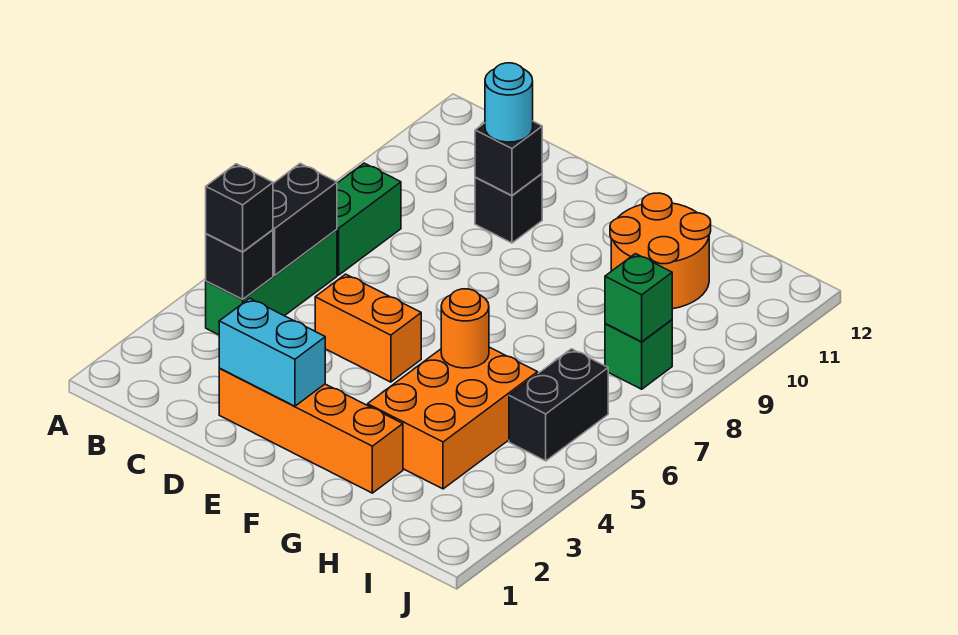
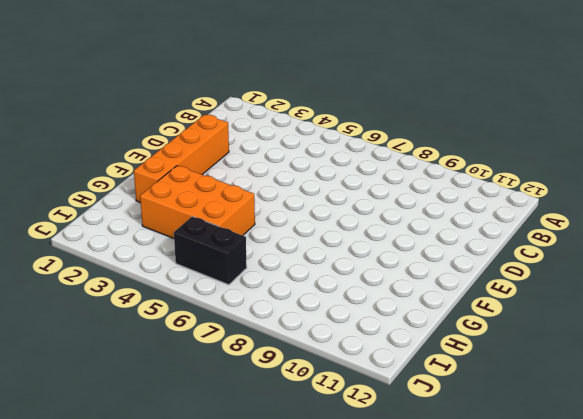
none -> green 1x3 brick [206,230,337,335]
none -> green 1x2 brick [337,163,401,275]
none -> orange 1x2 brick [315,274,421,382]

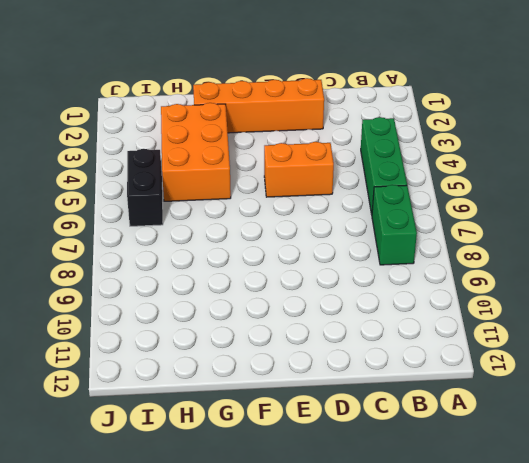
none -> black 1x1 brick [475,174,542,243]
none -> orange 2x2 round brick [610,193,711,309]
none -> green 1x1 brick [605,320,672,389]

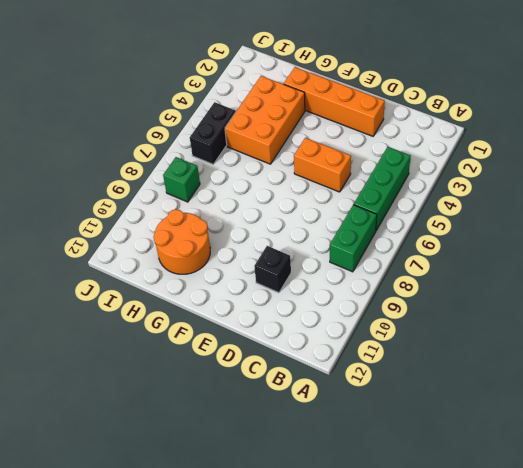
none -> black 1x1 brick [206,230,273,299]
none -> black 1x2 brick [273,163,337,275]
none -> cyan 1x2 brick [219,298,325,406]

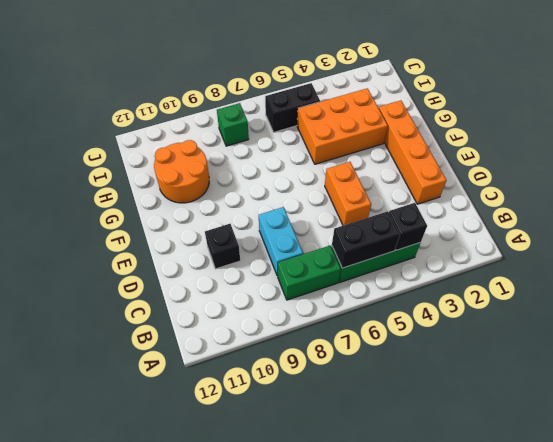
cyan 1x2 brick [259,207,303,276] -> cyan 1x2 brick moved to [219,298,325,406]
none -> black 1x1 brick [475,121,543,195]
none -> orange 1x1 round brick [441,289,489,368]
none -> green 1x1 brick [605,254,672,342]

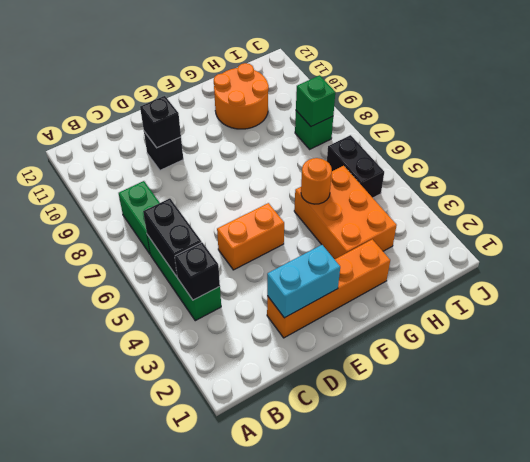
none -> black 1x1 brick [206,164,273,252]
none -> cyan 1x1 round brick [485,63,533,142]

